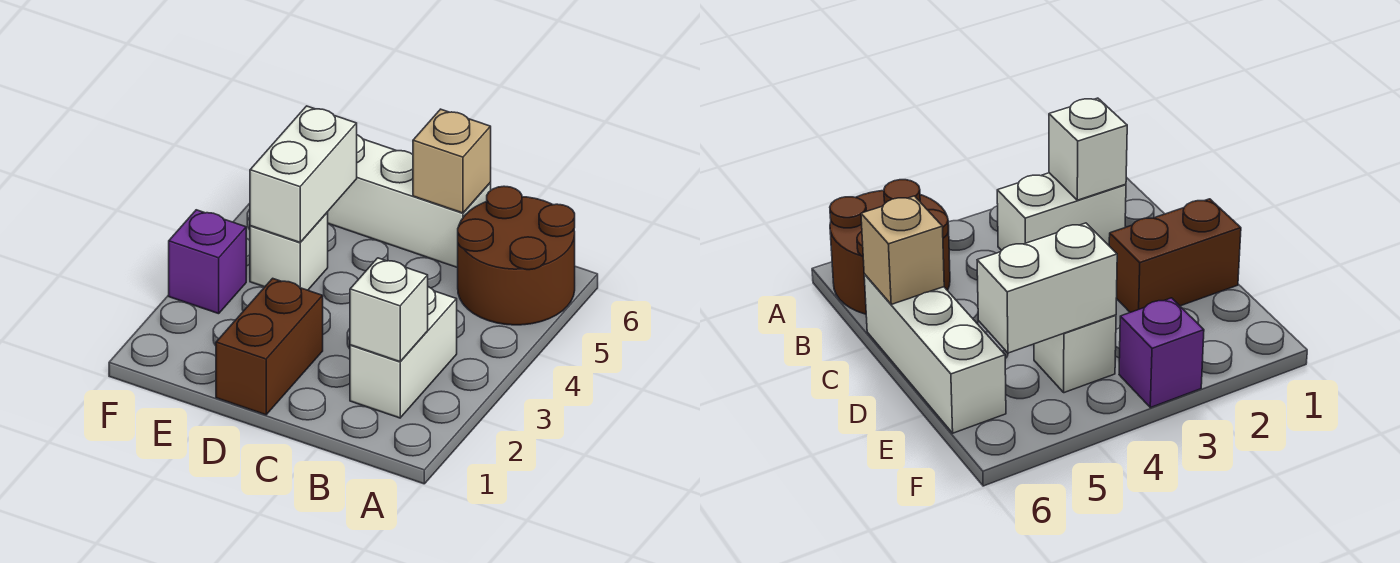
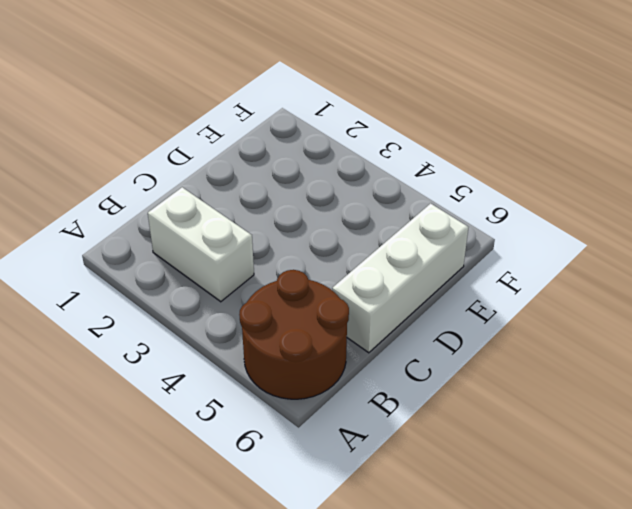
none -> brown 1x2 brick [216,278,323,415]
none -> white 1x1 brick [250,212,328,290]

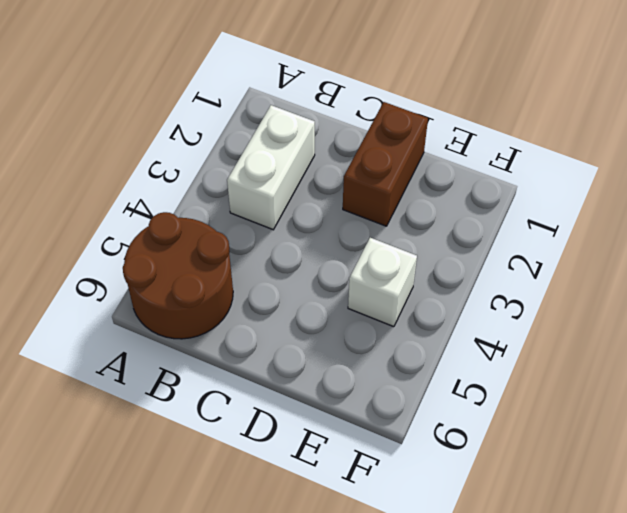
none -> white 1x3 brick [328,135,491,268]
none -> purple 1x1 brick [169,210,246,314]

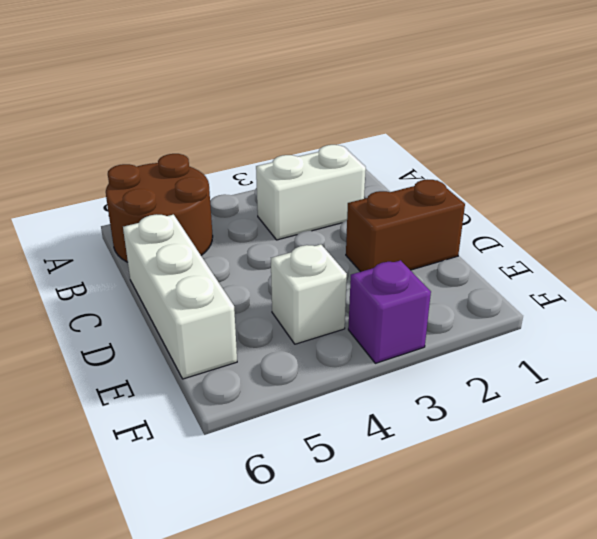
none -> white 1x1 brick [350,258,428,362]
none -> tan 1x1 brick [413,109,491,213]

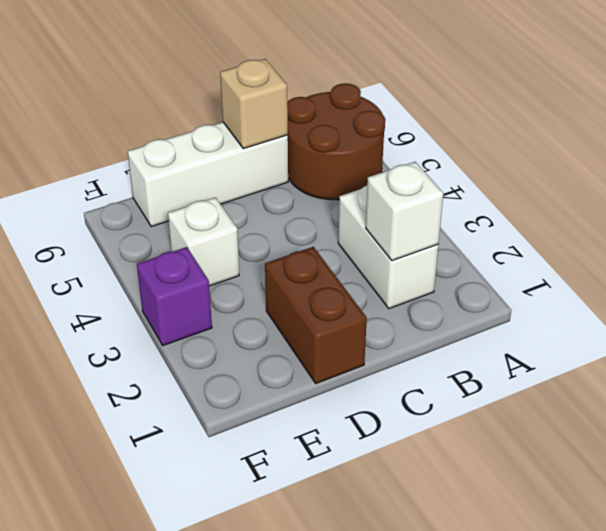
none -> white 1x2 brick [250,106,357,242]

